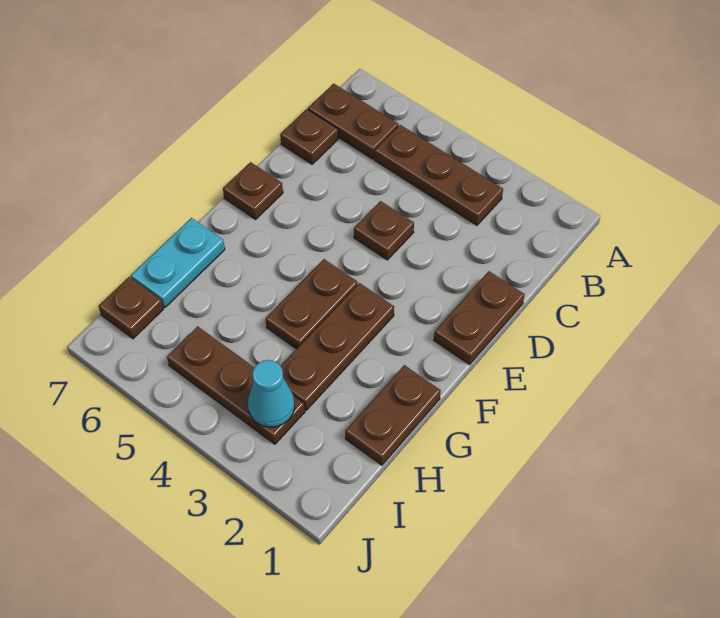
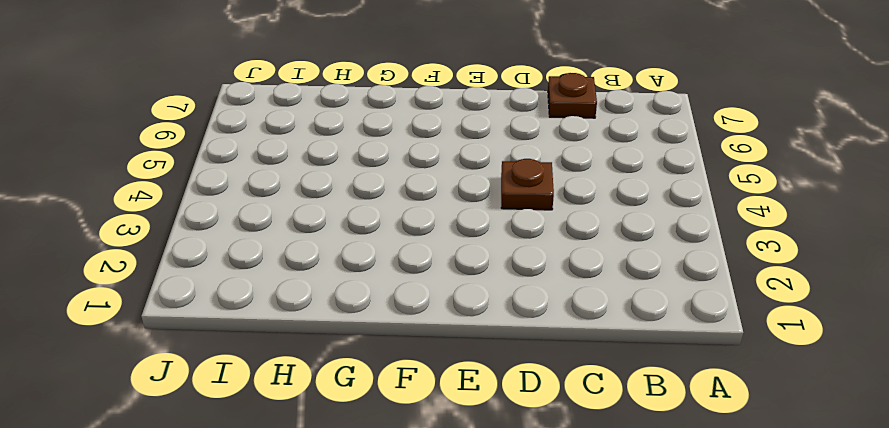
none -> brown 1x3 plate [375,125,503,225]
none -> brown 1x2 plate [308,84,398,159]
none -> brown 1x2 plate [434,271,525,364]

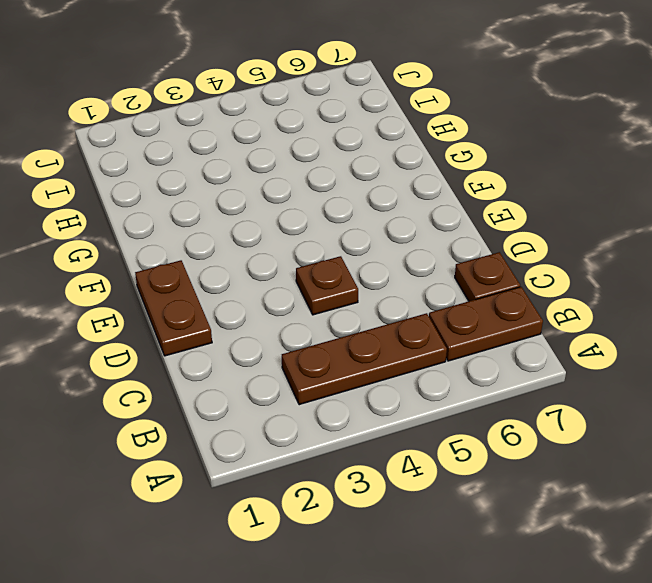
none -> brown 1x1 plate [223,162,283,219]
none -> brown 1x3 plate [281,283,394,410]
none -> brown 1x2 plate [266,259,358,349]

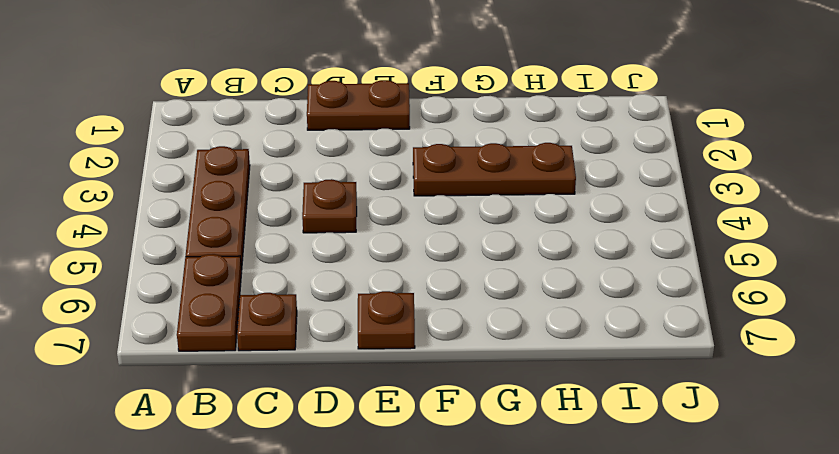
none -> brown 1x2 plate [266,259,358,349]
none -> brown 1x2 plate [345,365,441,465]
none -> cyan 1x2 plate [131,218,225,308]

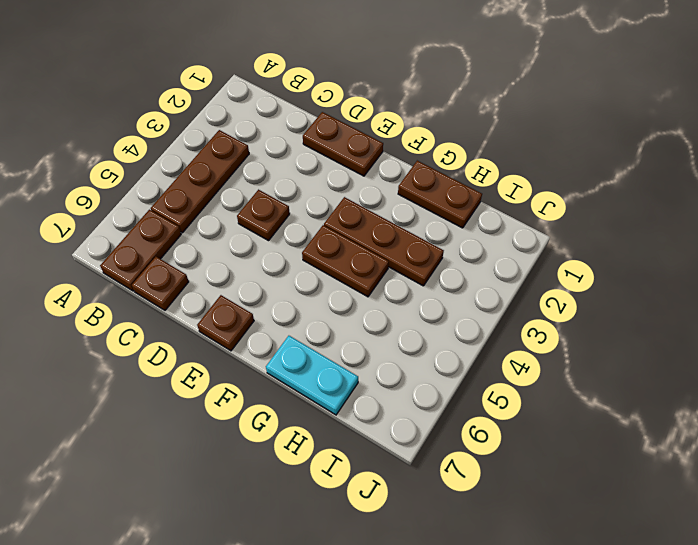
none -> brown 1x3 plate [167,326,305,444]
none -> brown 1x1 plate [99,277,163,339]
none -> cyan 1x1 cone [248,360,295,427]

